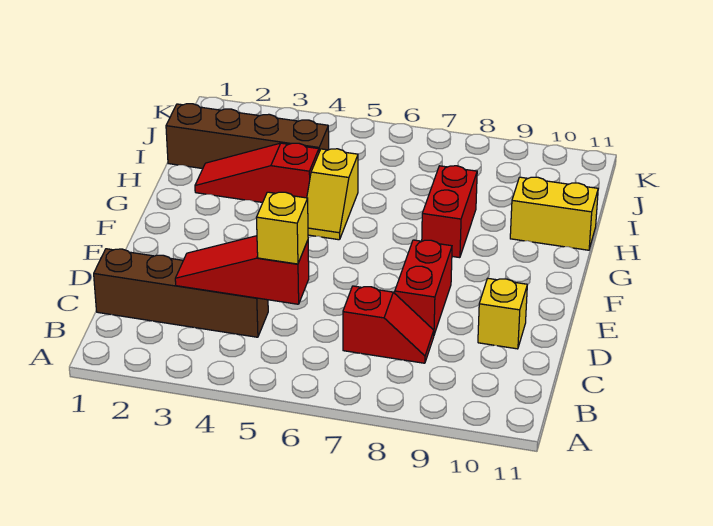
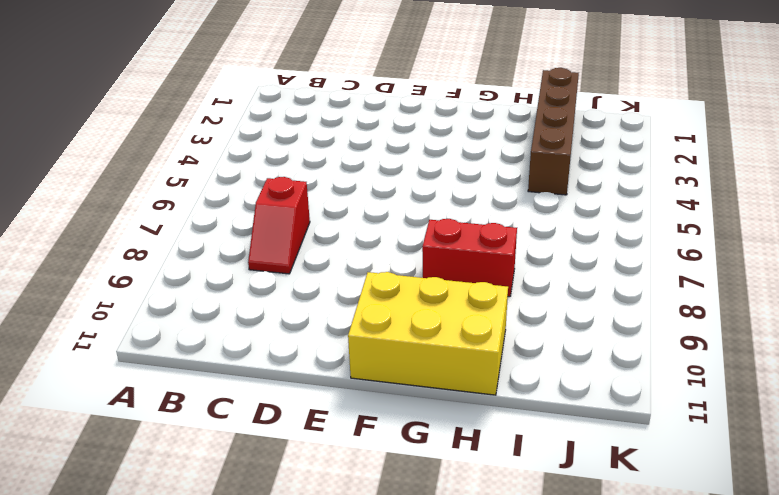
yellow 2x3 brick [348,272,508,395] -> yellow 1x2 brick [510,177,598,250]
none -> brown 1x4 brick [94,249,268,337]
none -> red 1x2 brick [395,240,452,335]

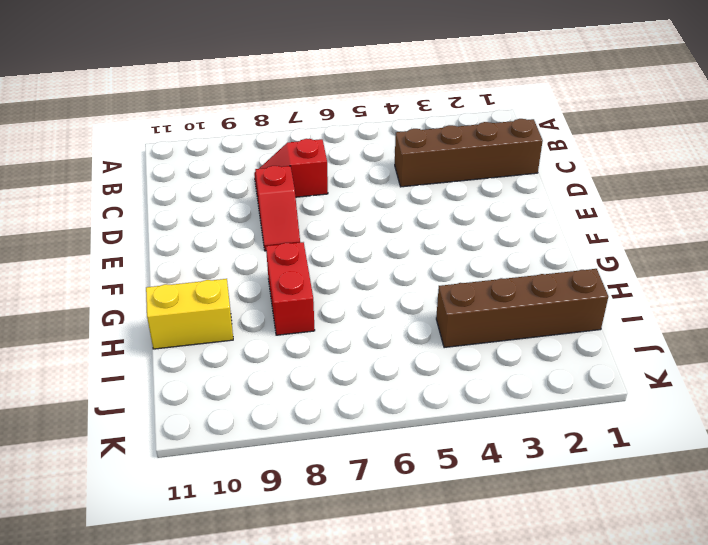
red 1x2 slope [255,166,300,251] -> red 1x2 brick [395,240,452,335]
none -> yellow 1x1 brick [478,278,527,349]
none -> yellow 1x2 slope [307,149,358,240]

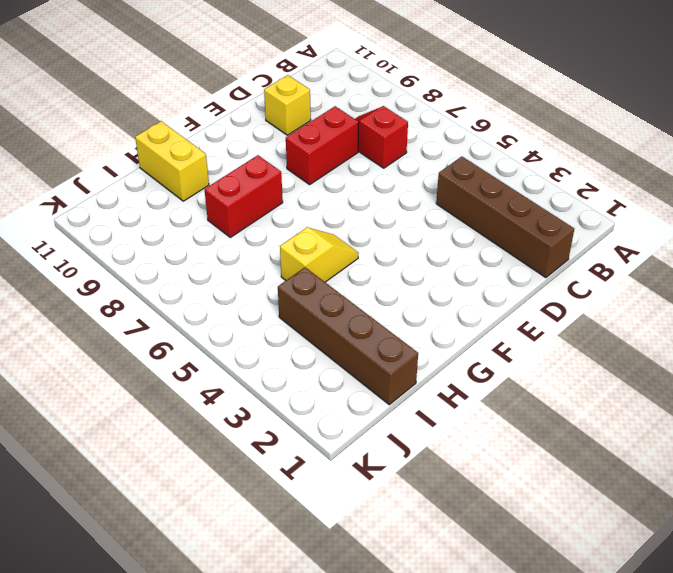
none -> red 1x3 slope [195,143,319,203]
none -> red 1x3 slope [175,236,309,304]

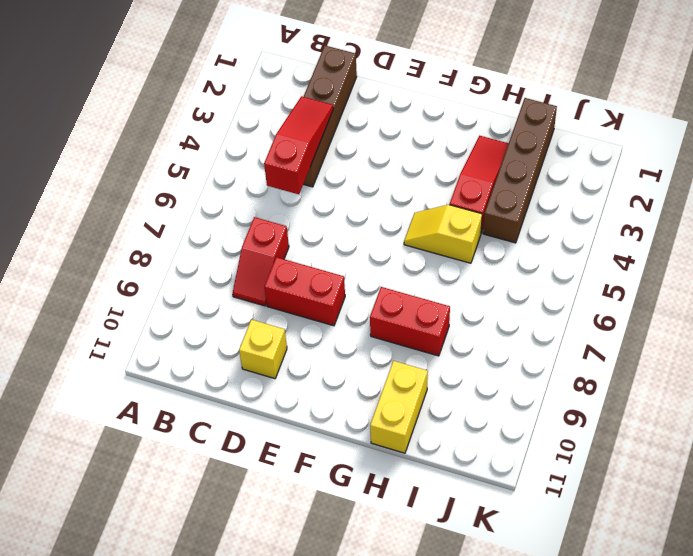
none -> yellow 1x1 brick [256,192,308,264]

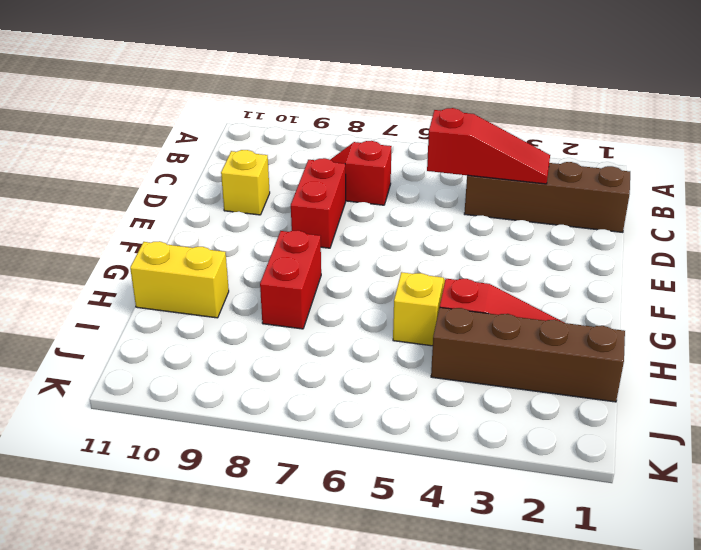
none -> yellow 1x1 brick [256,192,308,264]

